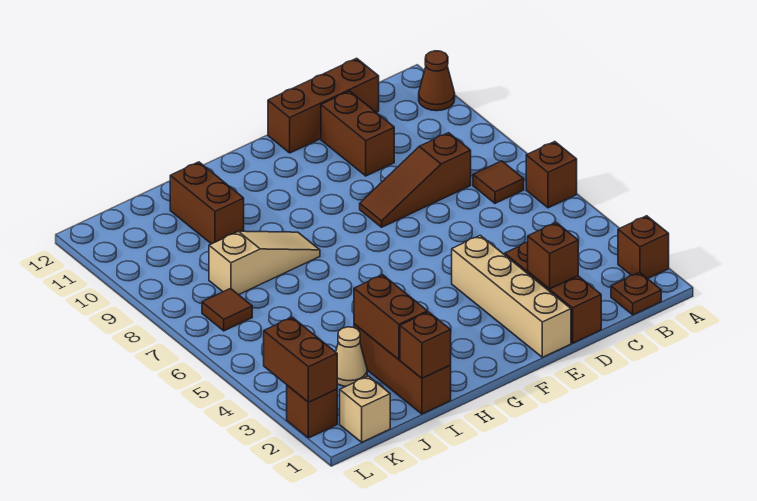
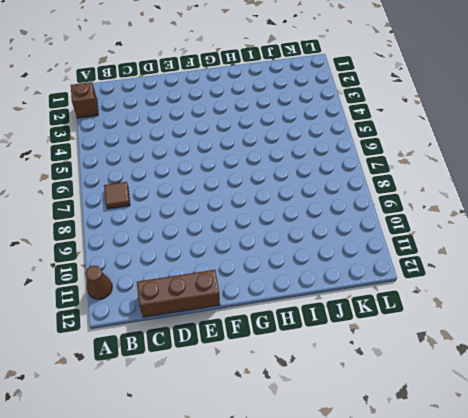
none -> brown 1x1 brick [526,142,577,208]
none -> brown 1x1 plate [611,273,661,315]
none -> brown 1x3 slope [360,133,471,227]

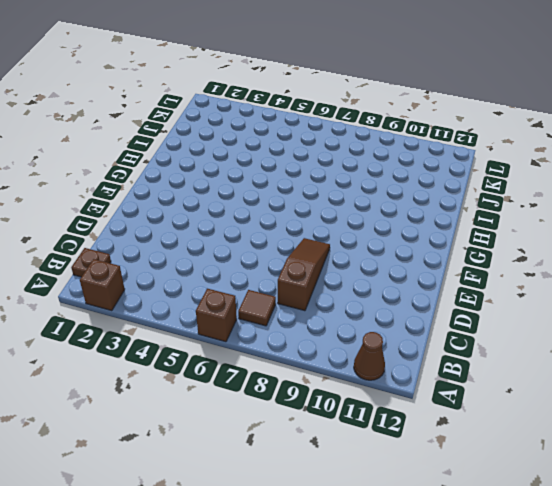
none -> brown 1x3 brick [268,58,379,153]
none -> brown 1x3 brick [505,242,601,343]
none -> brown 1x2 brick [321,91,394,176]

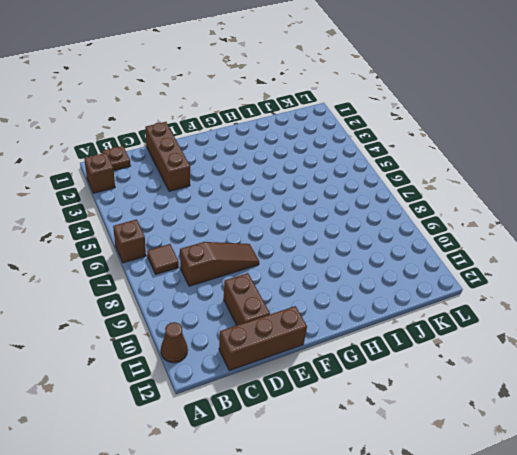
none -> tan 1x4 brick [452,235,571,357]
none -> tan 1x3 slope [209,231,320,295]
none -> brown 1x3 brick [354,324,451,414]

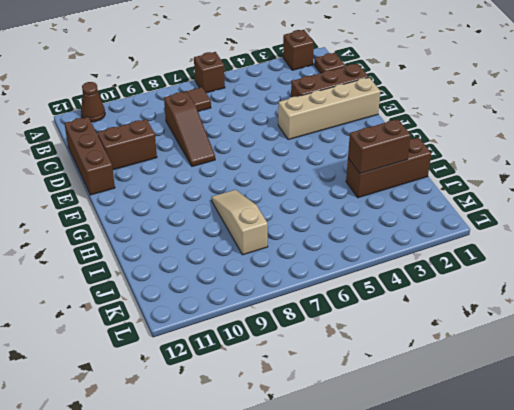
none -> brown 1x2 brick [170,162,244,244]
none -> tan 1x1 cone [336,327,367,386]
none -> tan 1x1 brick [340,376,390,442]

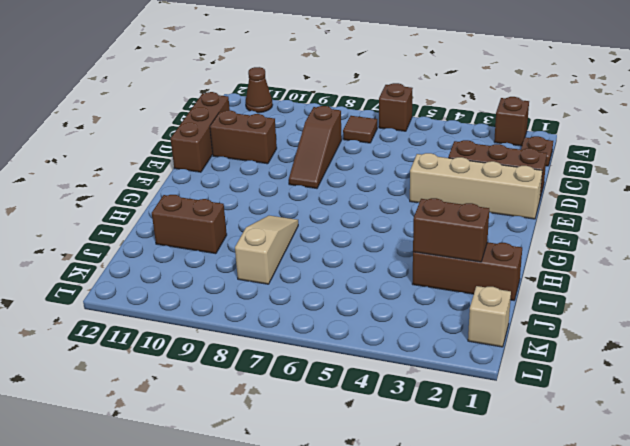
none -> tan 1x1 cone [336,327,367,386]
none -> brown 1x1 tile [202,289,252,331]
none -> brown 1x1 brick [287,385,337,438]

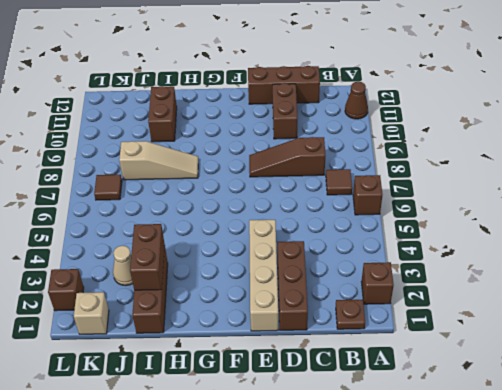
none -> brown 1x1 brick [528,223,578,289]
none -> brown 1x1 brick [400,312,451,378]
none -> brown 1x2 brick [264,317,337,402]

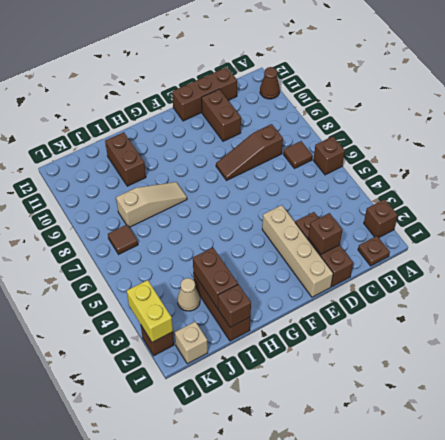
yellow 1x2 brick [127,280,173,342] -> brown 1x2 brick [264,317,337,402]

